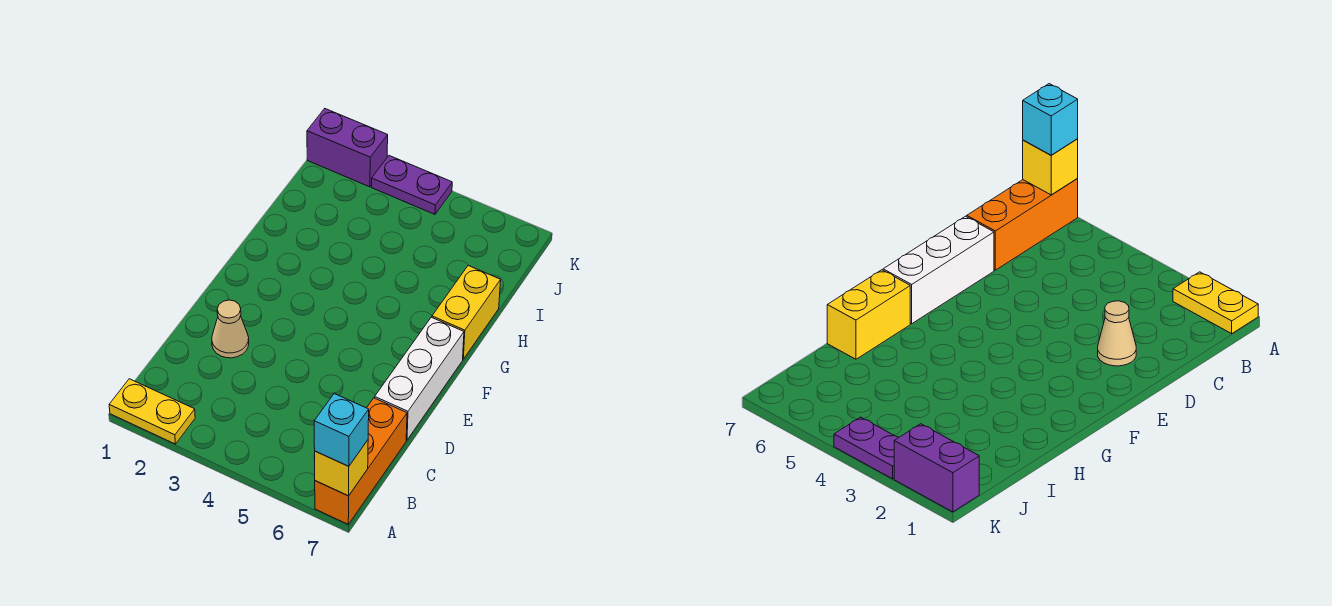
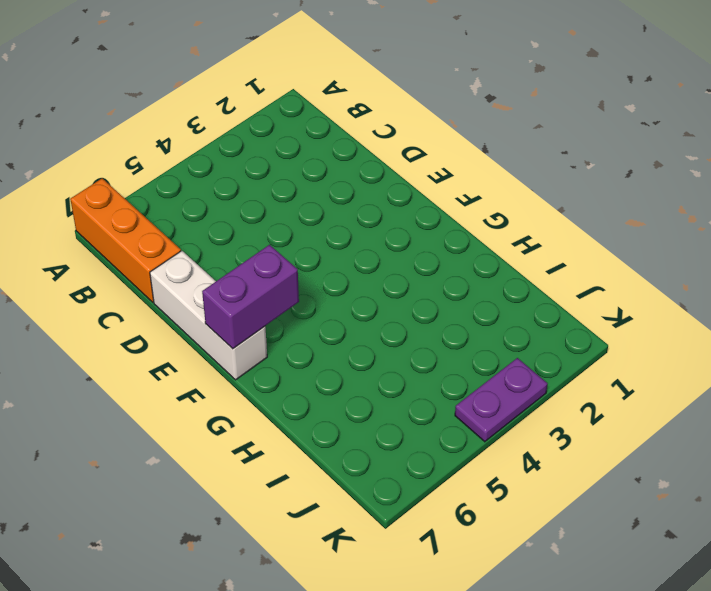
purple 1x2 brick [202,245,299,349] -> purple 1x2 brick moved to [307,109,388,187]
none -> yellow 1x2 plate [109,379,195,444]
none -> tan 1x1 cone [212,300,249,358]

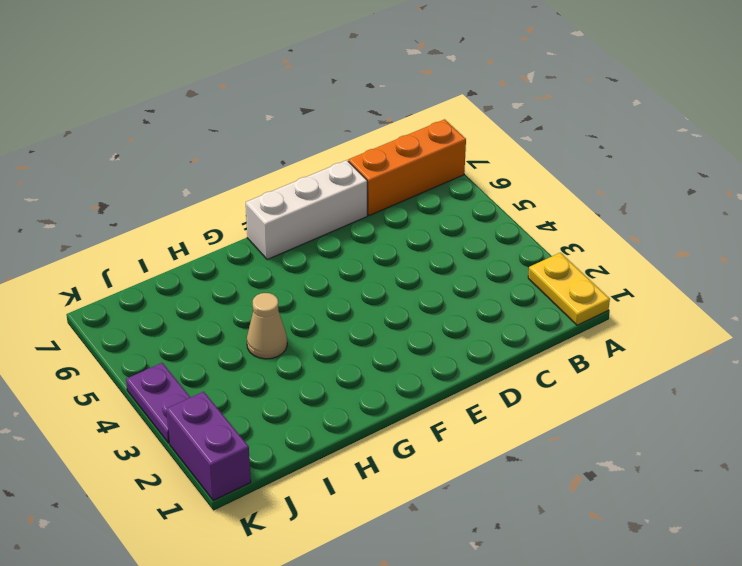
tan 1x1 cone [247,293,287,359] -> tan 1x1 cone moved to [212,300,249,358]
none -> yellow 1x2 brick [432,265,501,359]
none -> yellow 1x1 brick [315,440,368,496]

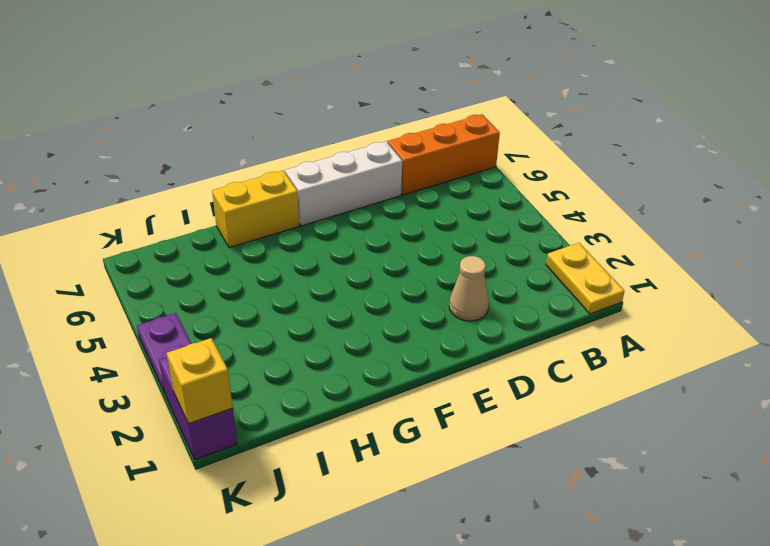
yellow 1x1 brick [167,338,233,424] -> yellow 1x1 brick moved to [315,440,368,496]
none -> cyan 1x1 brick [314,394,369,466]

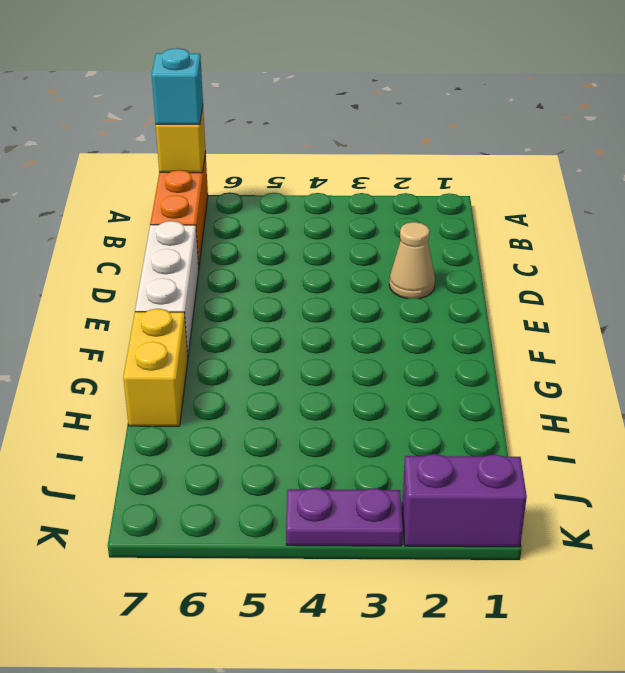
none -> yellow 1x2 plate [109,379,195,444]

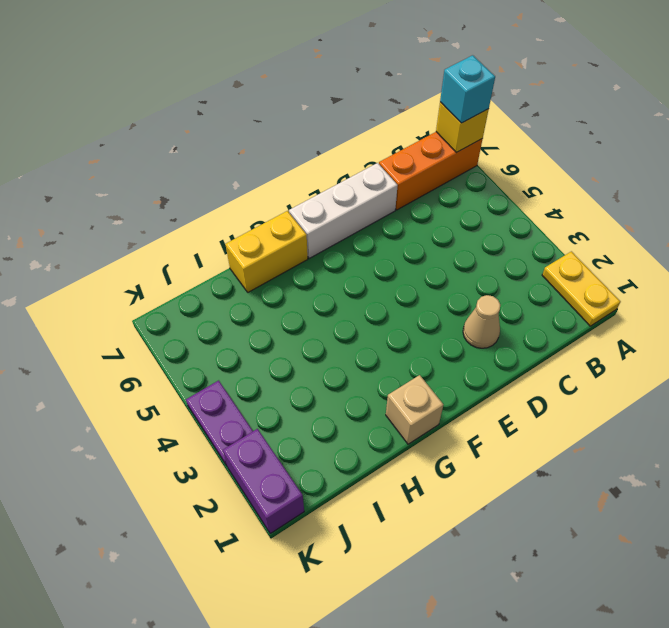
tan 1x1 brick [386,375,444,444] -> none

